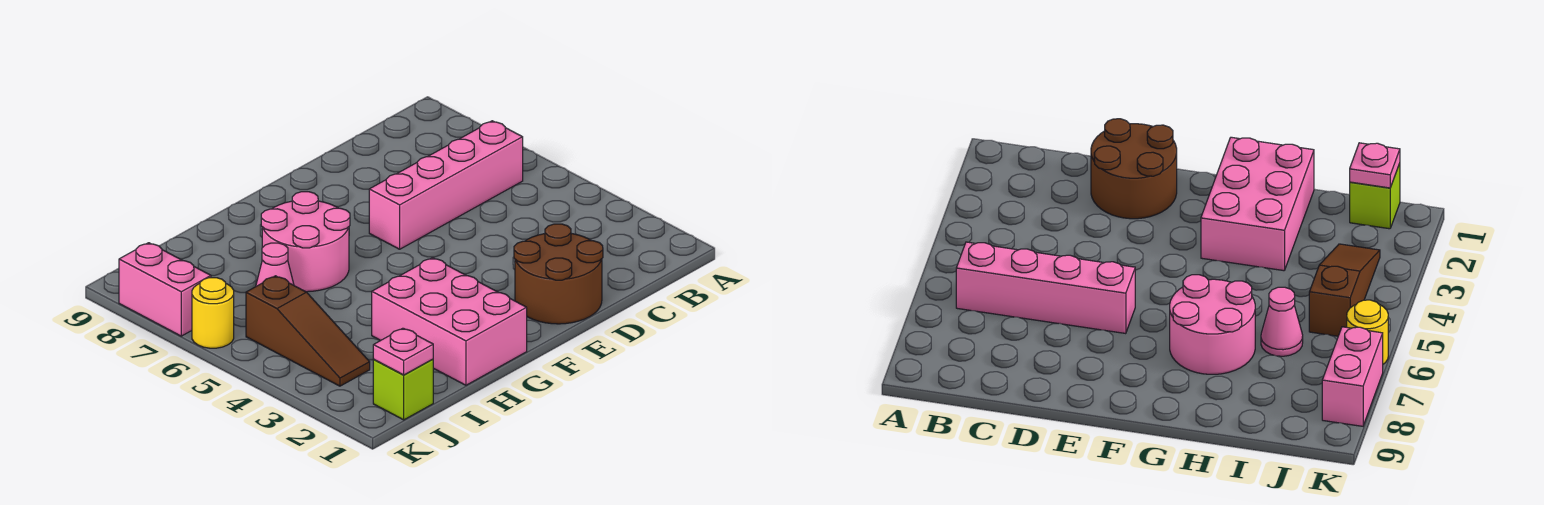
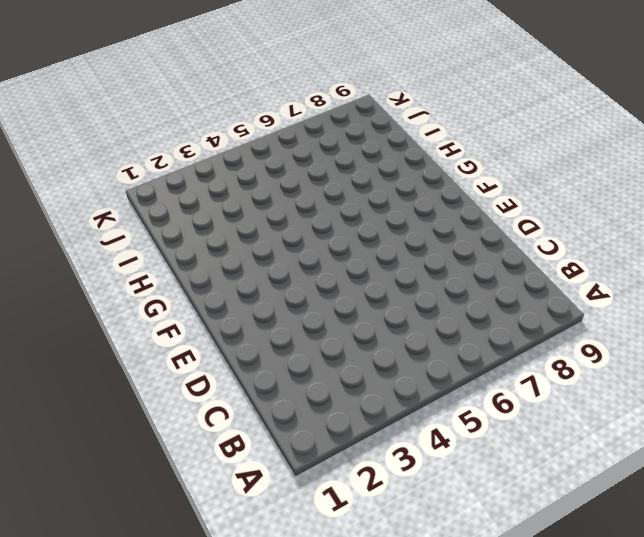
none -> pink 1x4 brick [369,121,523,249]
none -> brown 2x2 round brick [514,224,603,324]

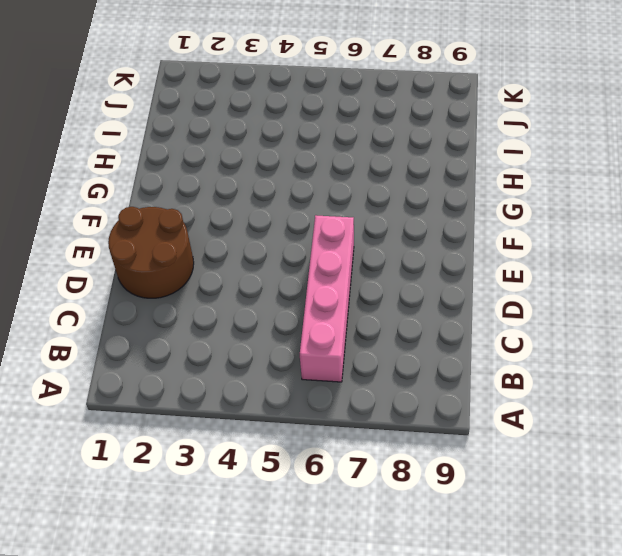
none -> pink 2x3 brick [372,258,527,385]
none -> pink 2x2 round brick [261,192,350,292]

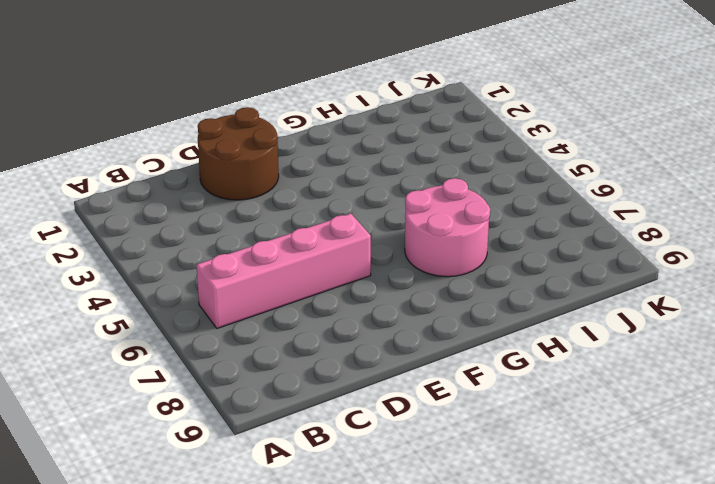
none -> pink 2x3 brick [372,258,527,385]
none -> pink 1x1 cone [256,243,294,286]

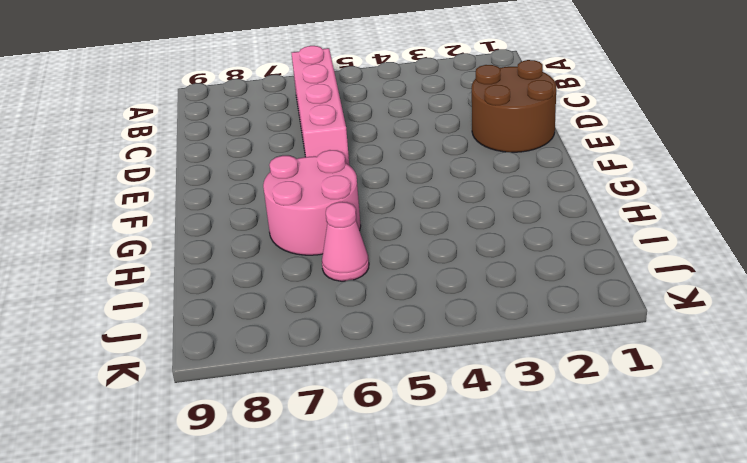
none -> pink 2x3 brick [372,258,527,385]
none -> lime 1x1 brick [373,359,433,420]

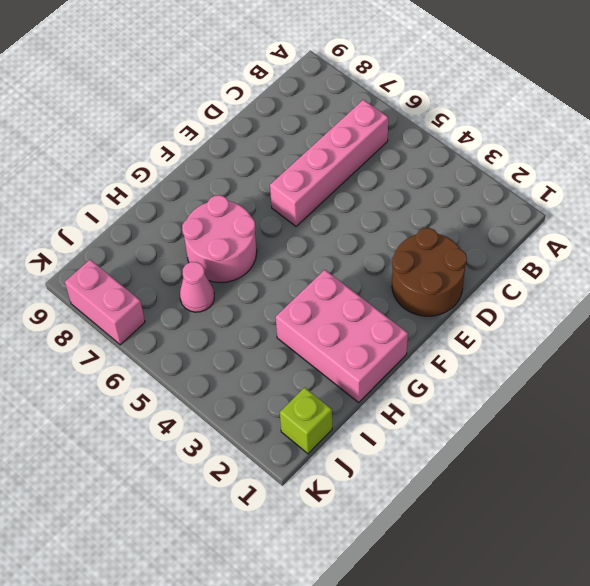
none -> brown 1x3 slope [246,276,370,386]
none -> yellow 1x1 round brick [192,278,234,348]

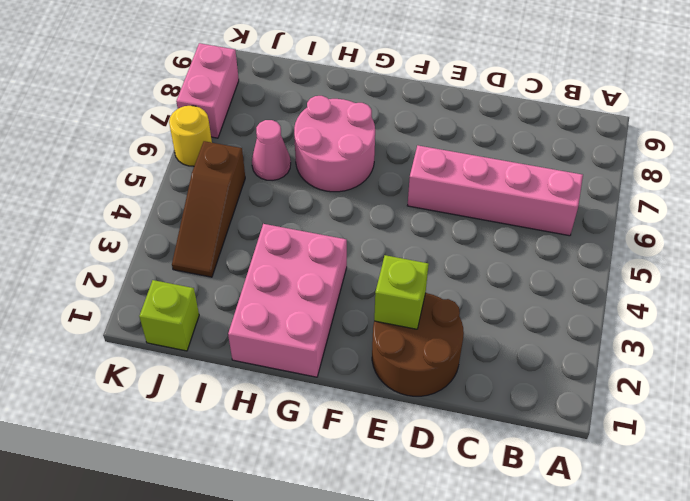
lime 1x1 brick [374,255,429,329] -> none
none -> pink 1x1 plate [373,328,433,375]

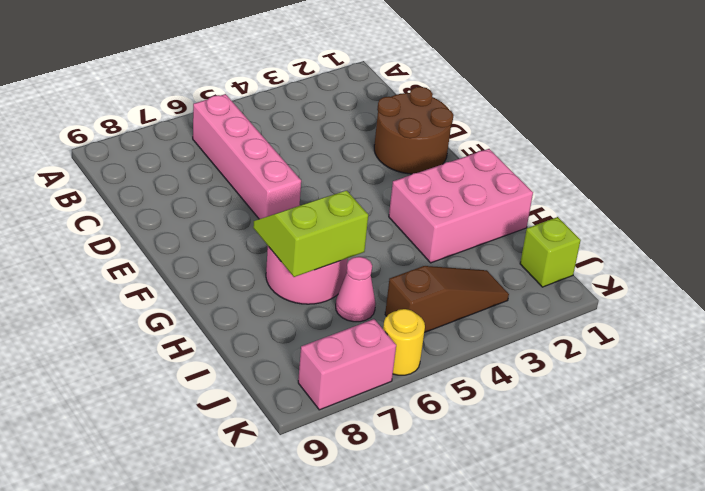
lime 2x2 slope [253,191,368,277] -> none
none -> pink 1x1 plate [373,328,433,375]

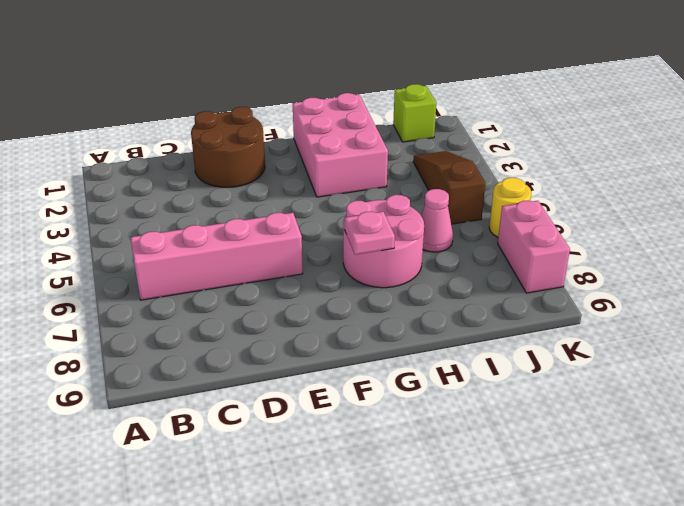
pink 1x1 plate [345,212,395,255] -> pink 1x1 plate moved to [373,328,433,375]

